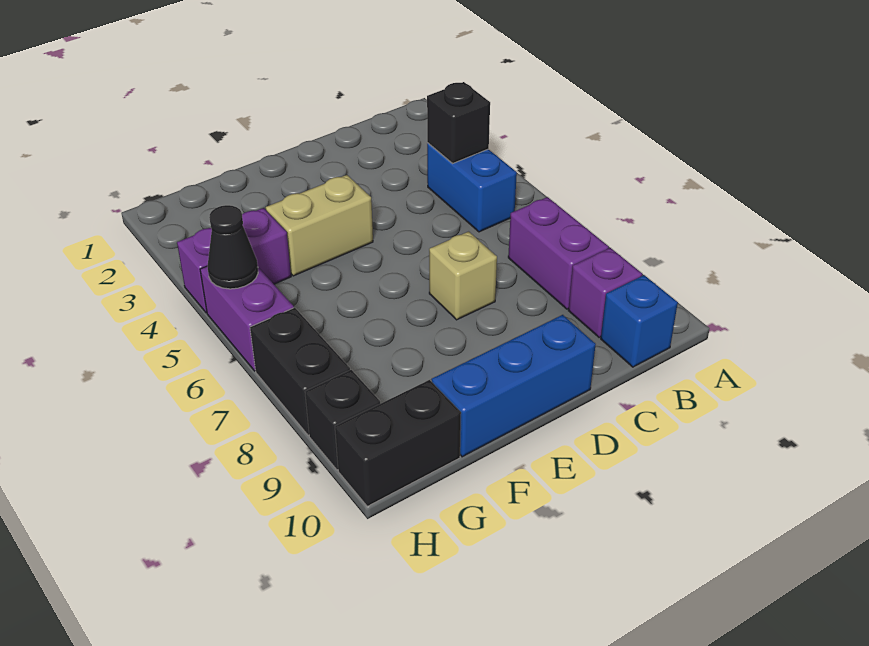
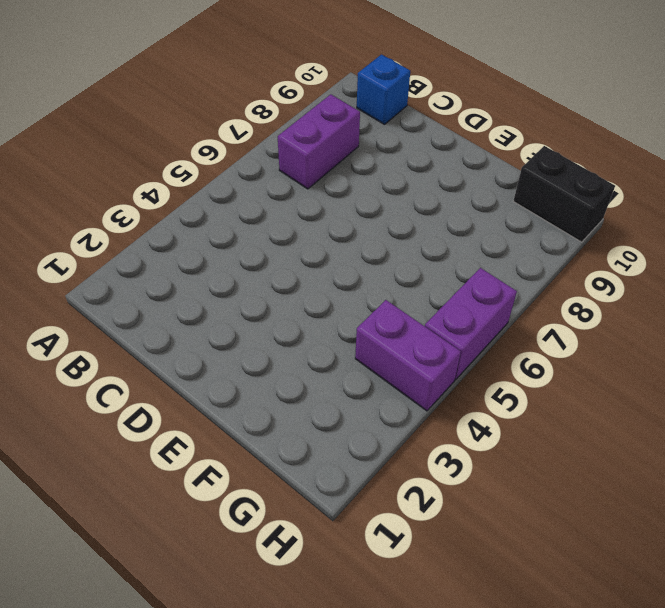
none -> blue 1x2 brick [427,143,517,232]
none -> purple 1x1 brick [568,248,642,338]
none -> tan 1x1 brick [429,232,497,320]

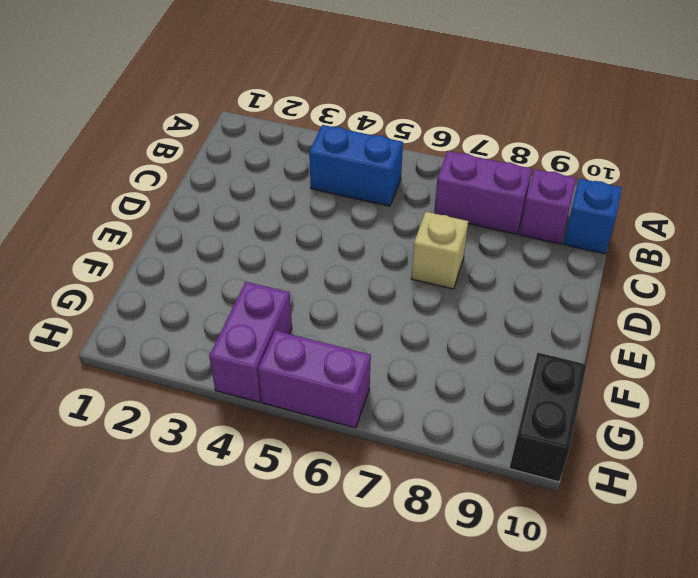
none -> blue 1x3 brick [432,315,596,457]
none -> tan 1x2 brick [266,175,373,276]
none -> black 1x2 brick [250,308,350,435]

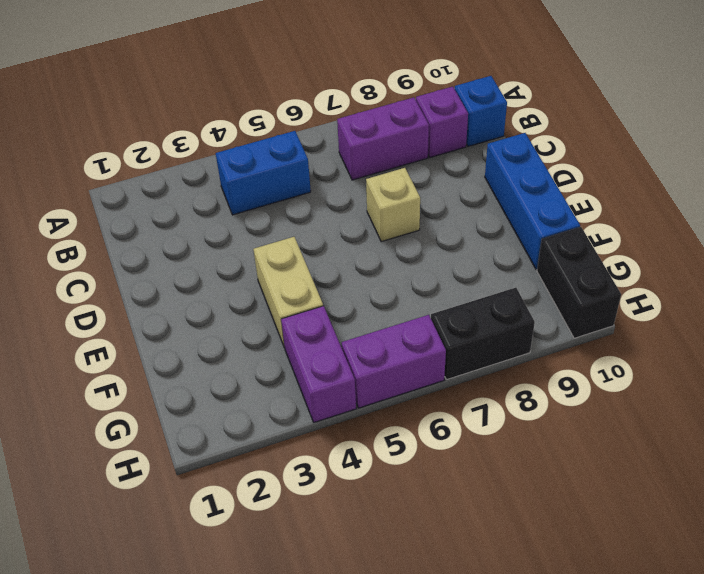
none -> black 1x1 brick [305,370,380,470]
none -> black 1x1 brick [427,82,490,164]
none -> black 1x1 cone [208,205,258,289]

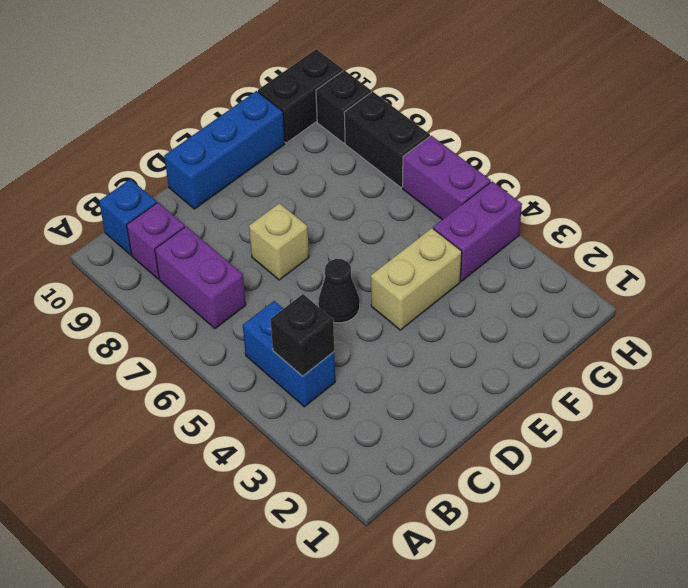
black 1x1 cone [318,259,360,323] -> black 1x1 cone moved to [208,205,258,289]

